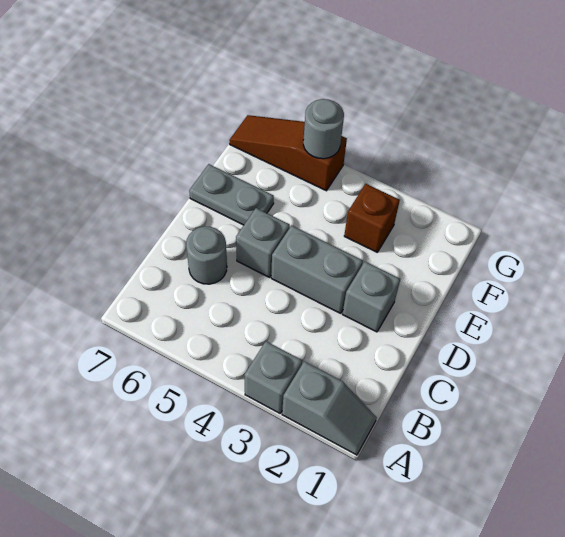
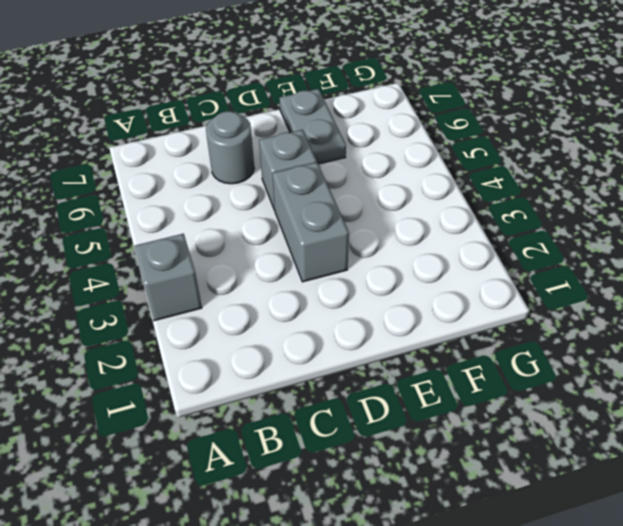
none -> grey 1x2 slope [282,361,377,455]
none -> grey 1x1 brick [342,262,400,332]

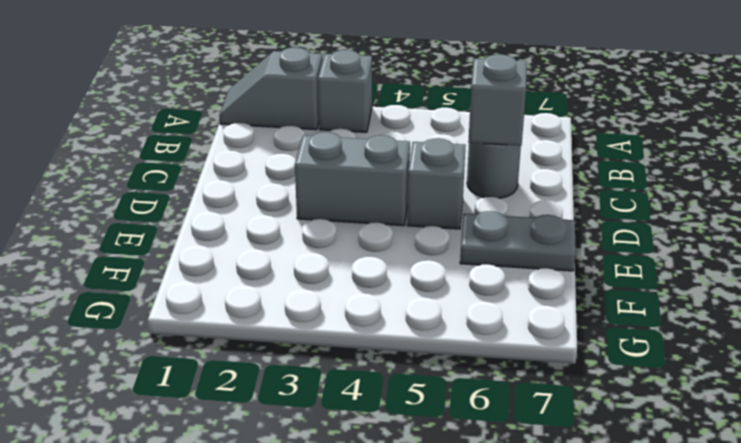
grey 1x1 brick [468,54,527,146] -> grey 1x1 brick moved to [342,262,400,332]
none -> brown 1x1 brick [344,184,400,252]
none -> brown 1x3 slope [230,115,347,191]

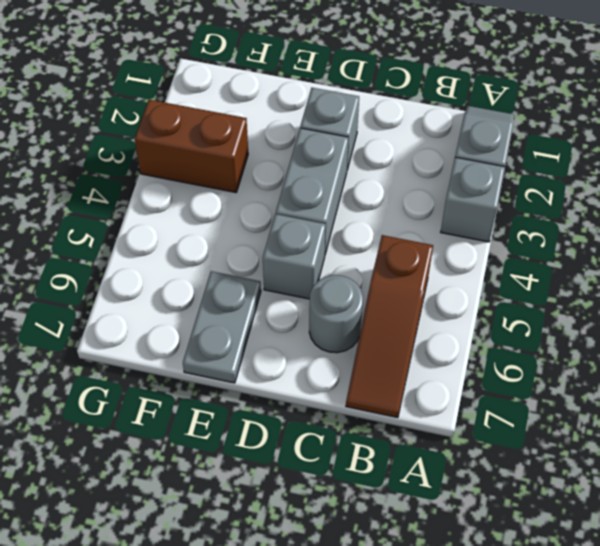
brown 1x3 slope [346,235,433,418] -> brown 1x3 slope moved to [230,115,347,191]
brown 1x2 brick [135,100,248,193] -> brown 1x1 brick [344,184,400,252]
none -> grey 1x1 round brick [303,99,344,159]

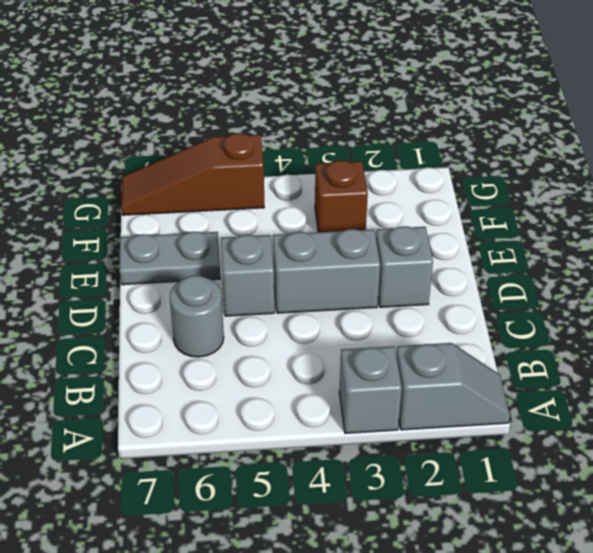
none -> grey 1x1 round brick [303,99,344,159]

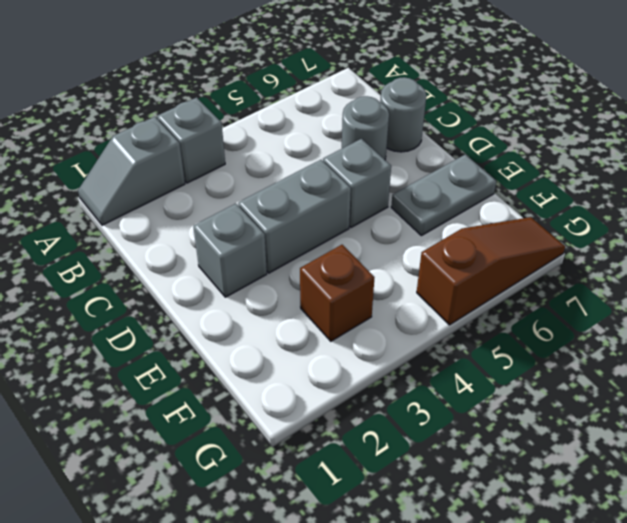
grey 1x1 round brick [380,77,426,152] -> grey 1x1 round brick moved to [303,99,344,159]

